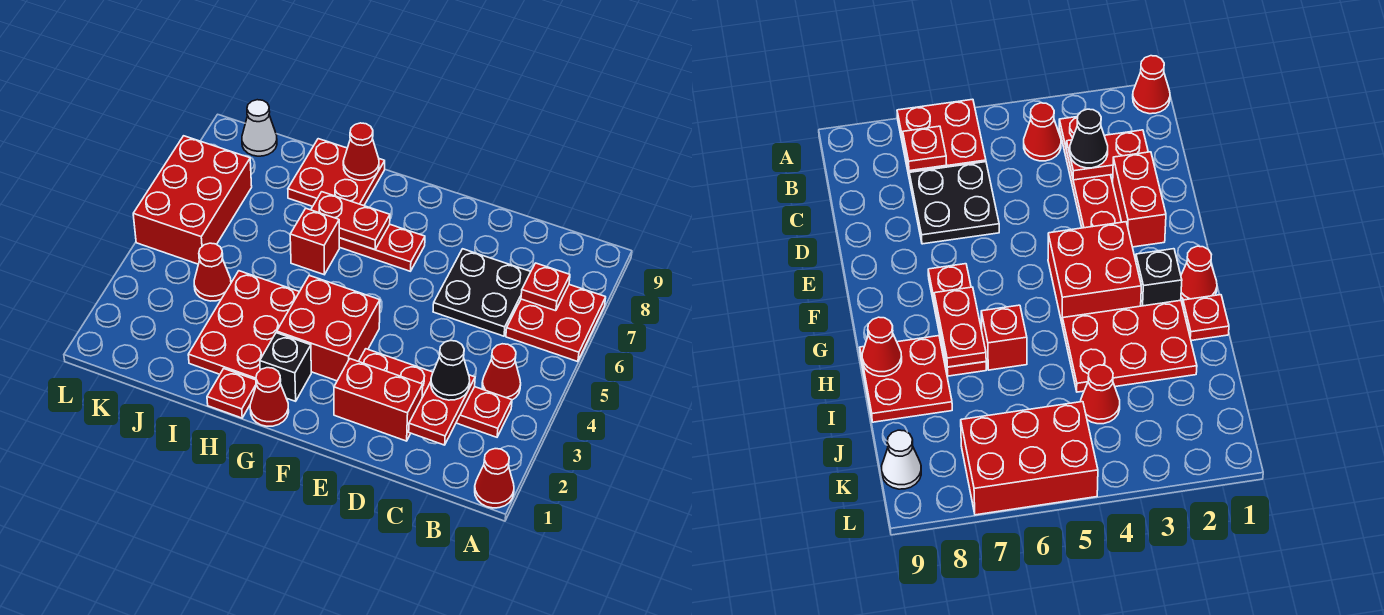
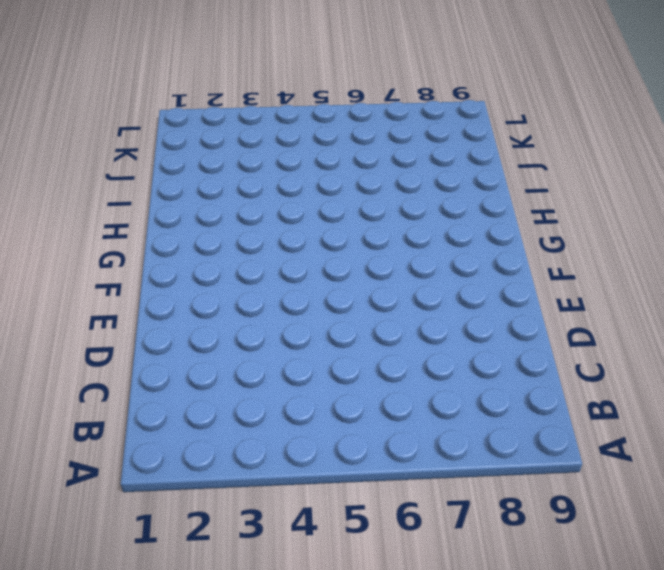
none -> red 1x1 cone [475,449,514,508]
none -> red 2x2 plate [506,285,606,362]
none -> red 1x4 plate [359,349,512,437]

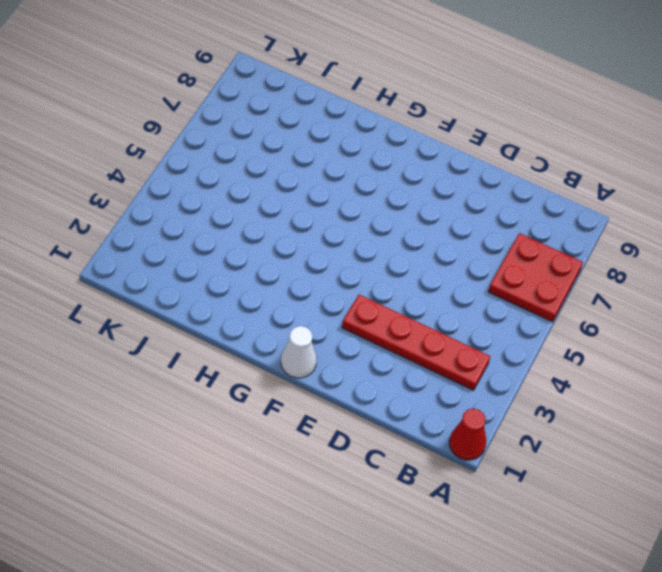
white 1x1 cone [281,326,317,378] -> white 1x1 cone moved to [242,100,277,156]
none -> red 1x1 cone [482,344,521,400]
none -> black 2x2 plate [433,249,531,336]
none -> red 1x2 brick [334,359,423,441]

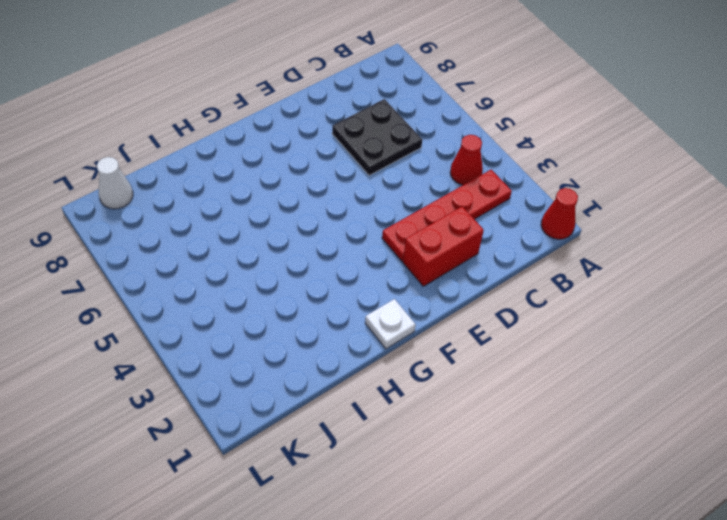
white 1x1 plate [365,299,416,349] -> red 1x1 cone [250,368,289,426]
none -> red 2x2 plate [506,285,606,362]
none -> red 2x2 brick [277,275,380,381]
none -> red 1x3 plate [339,225,425,271]

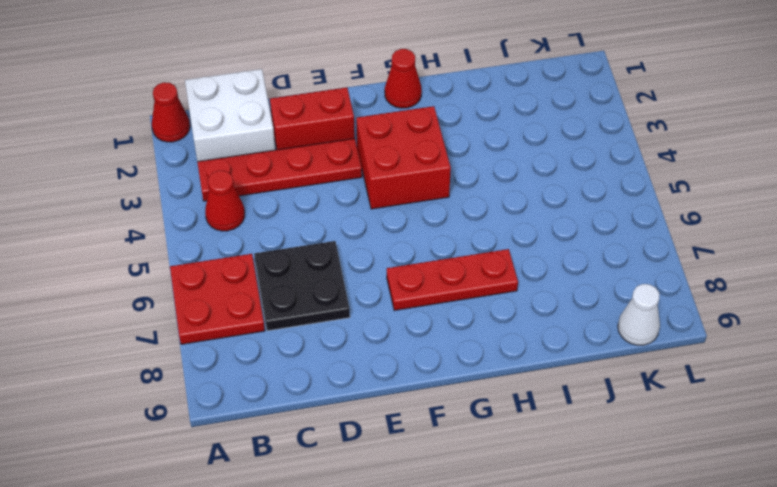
white 2x2 brick [185,69,275,161] -> none
none -> black 1x1 brick [260,333,311,401]
none -> red 1x1 plate [207,369,257,418]
none -> red 2x3 plate [188,271,299,380]

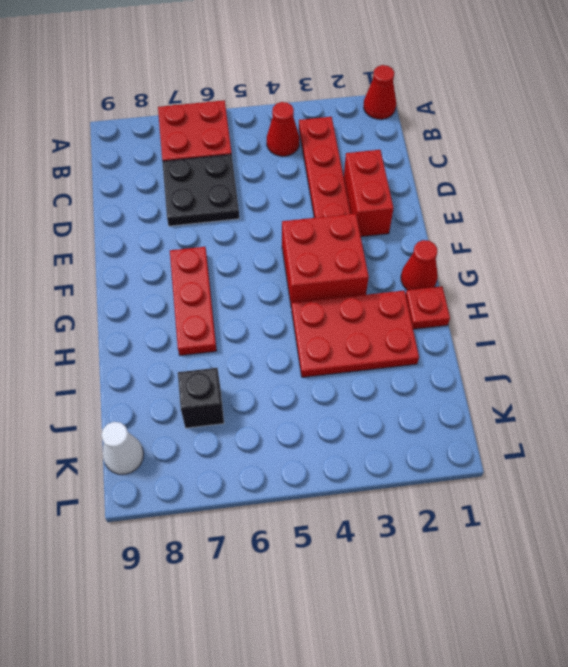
black 1x1 brick [178,368,224,428] -> black 1x1 brick moved to [260,333,311,401]
none -> red 1x1 brick [290,208,339,275]
none -> red 2x2 plate [288,139,385,206]
none -> red 1x1 cone [194,243,231,301]

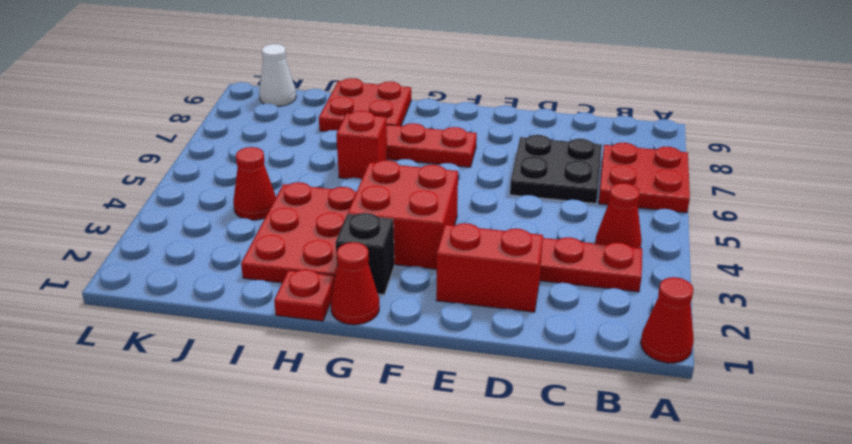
none -> red 2x3 brick [133,136,252,264]
none -> red 1x1 plate [521,263,570,311]
none -> red 1x2 plate [409,375,475,445]

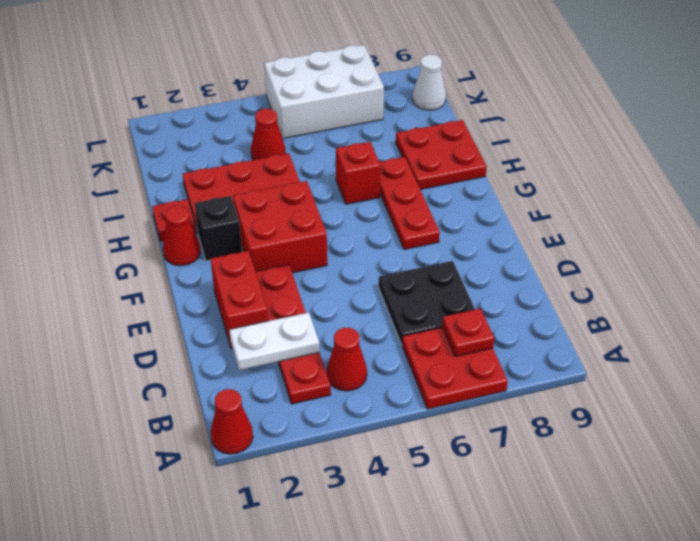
white 1x2 plate [229,313,319,370] -> red 1x2 plate [409,375,475,445]
white 2x3 brick [264,45,384,139] -> red 2x3 brick [133,136,252,264]
none -> red 1x2 plate [311,192,390,250]
none -> red 1x1 cone [343,123,379,180]
none -> black 1x1 cone [431,341,470,400]

